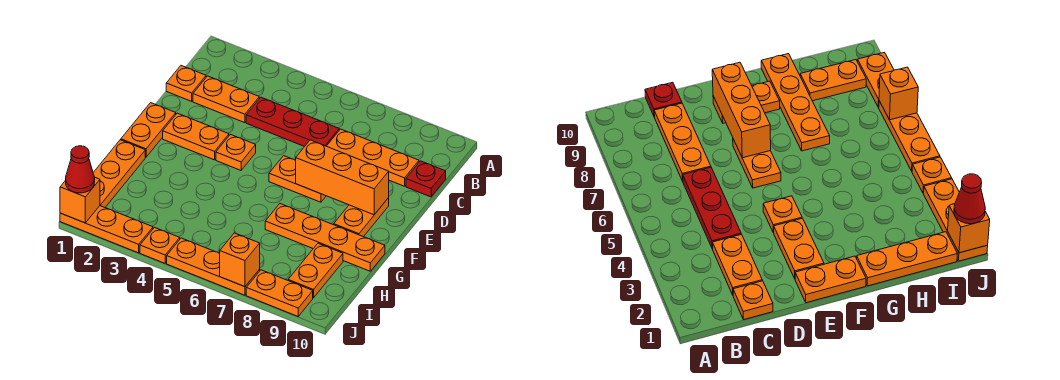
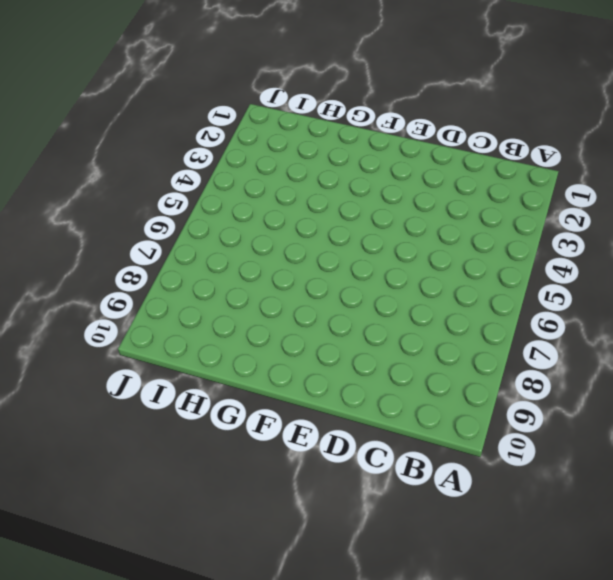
none -> orange 1x1 plate [166,66,206,101]
none -> orange 1x2 plate [193,76,259,123]
none -> red 1x3 plate [246,97,339,147]

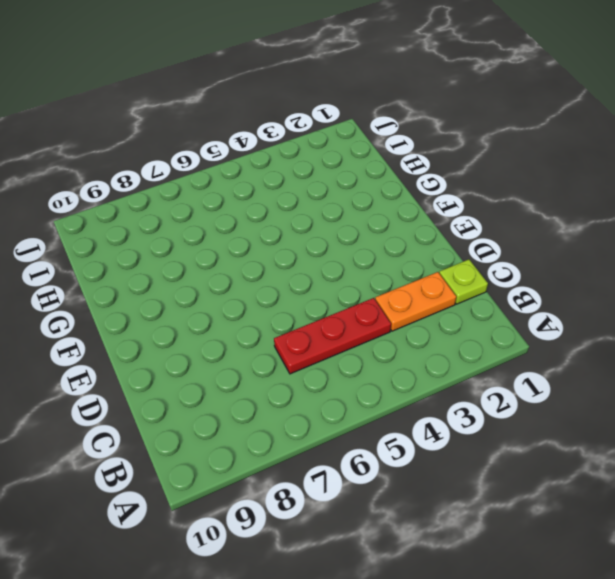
lime 1x1 plate [439,259,488,304] -> orange 1x1 plate [166,66,206,101]
none -> orange 1x3 plate [327,129,419,186]
none -> red 1x1 plate [406,161,446,197]
none -> orange 1x2 plate [121,103,176,157]

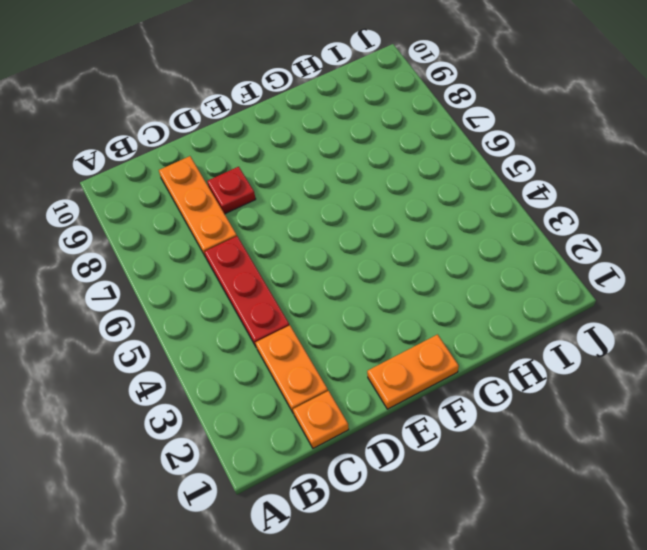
red 1x1 plate [207,167,256,214] -> red 1x1 plate moved to [406,161,446,197]
none -> orange 1x2 plate [163,113,229,160]
none -> orange 1x1 plate [216,135,256,170]
none -> orange 1x2 plate [269,156,326,202]

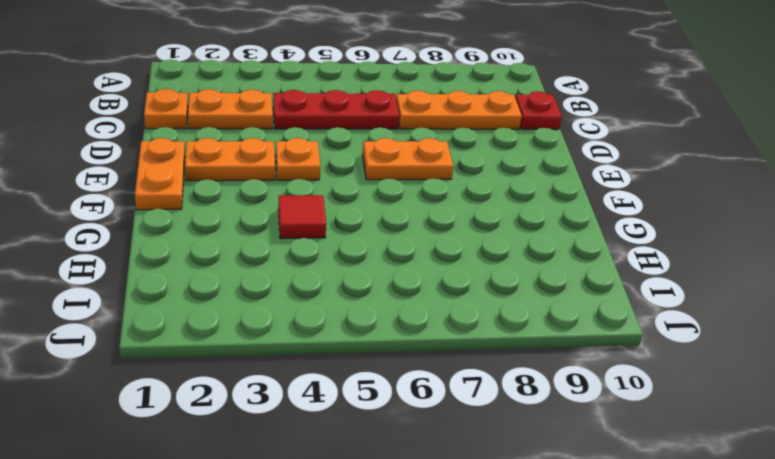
red 1x1 tile [278,195,326,239] -> none
none -> orange 1x2 plate [334,198,389,237]
none -> orange 1x3 plate [93,140,145,207]
none -> orange 1x4 plate [265,204,385,271]

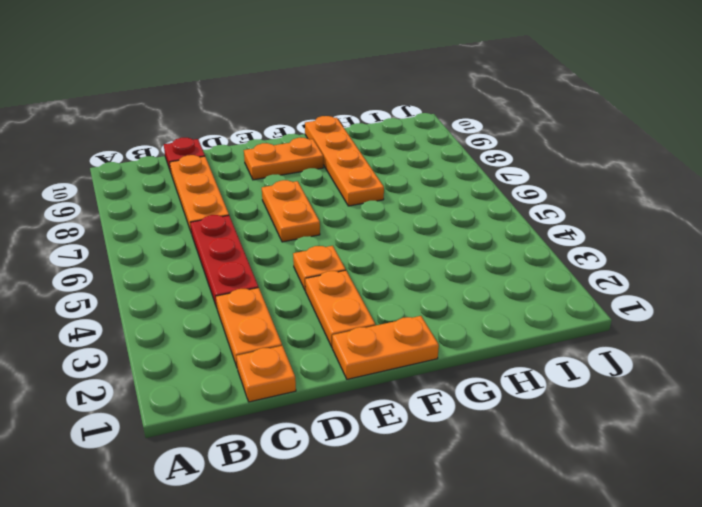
none -> orange 1x3 plate [93,140,145,207]
none -> orange 1x2 plate [288,243,343,298]
none -> orange 1x3 plate [60,206,153,253]

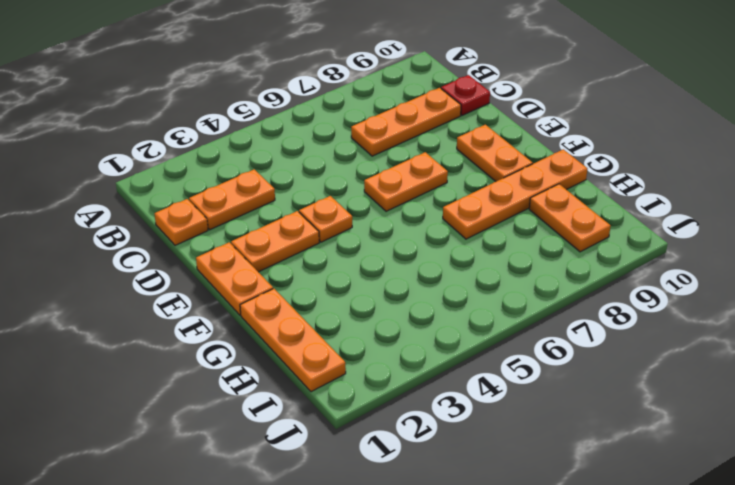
none -> red 1x3 plate [246,97,339,147]
none -> orange 1x3 plate [60,206,153,253]
none -> orange 1x1 plate [140,228,180,263]

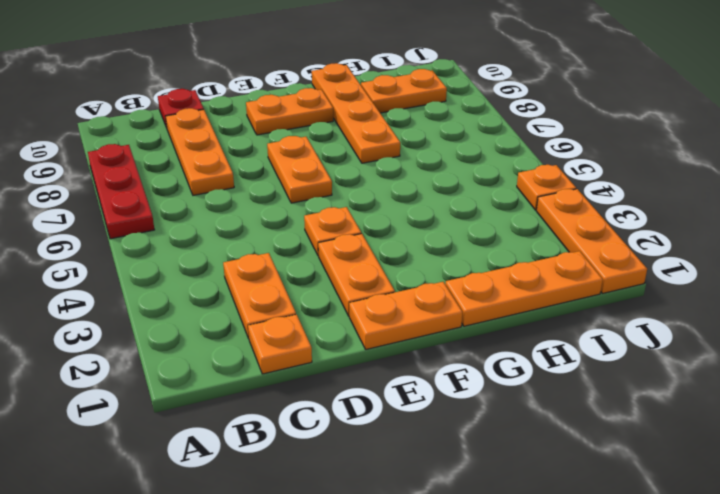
red 1x3 plate [88,144,154,239] -> red 1x3 plate moved to [246,97,339,147]
none -> orange 1x3 plate [167,238,260,295]
none -> orange 1x2 plate [246,270,313,316]
none -> orange 1x3 brick [295,140,389,215]

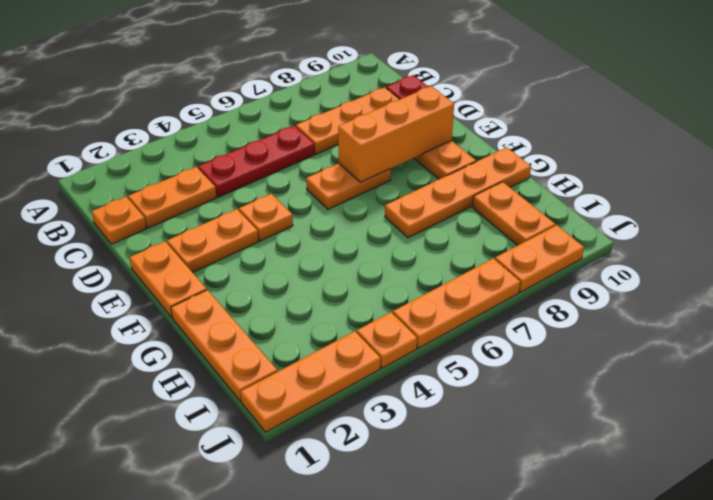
none -> orange 1x1 brick [60,178,100,223]
none -> orange 1x1 brick [219,233,260,287]
none -> red 1x1 cone [66,146,95,193]

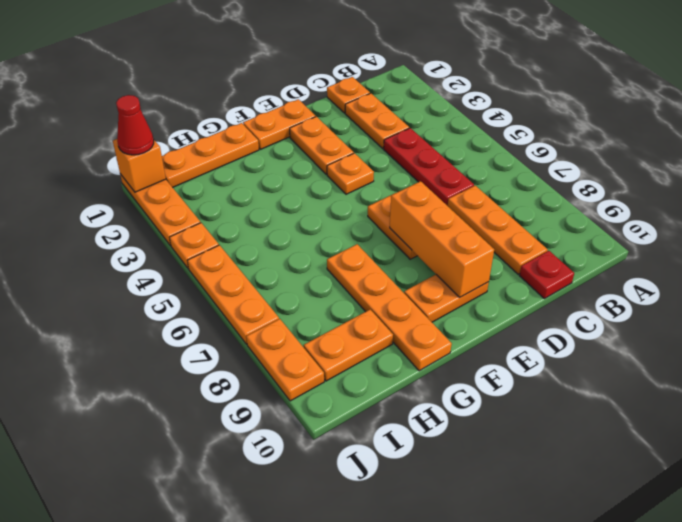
none -> orange 1x1 brick [219,233,260,287]

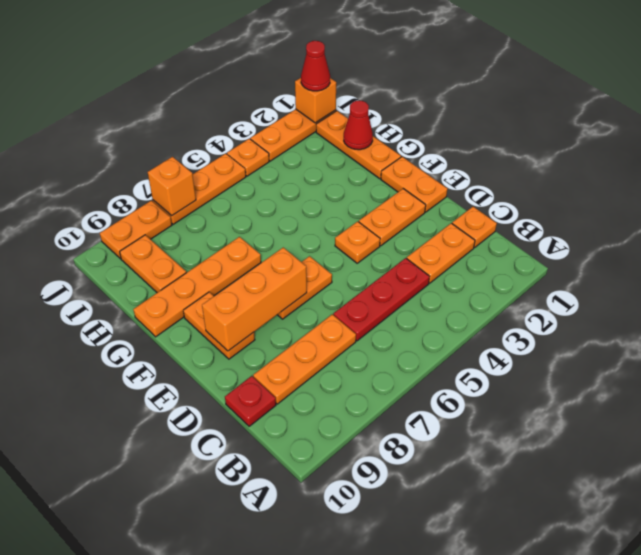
red 1x1 cone [344,101,373,150] -> none

